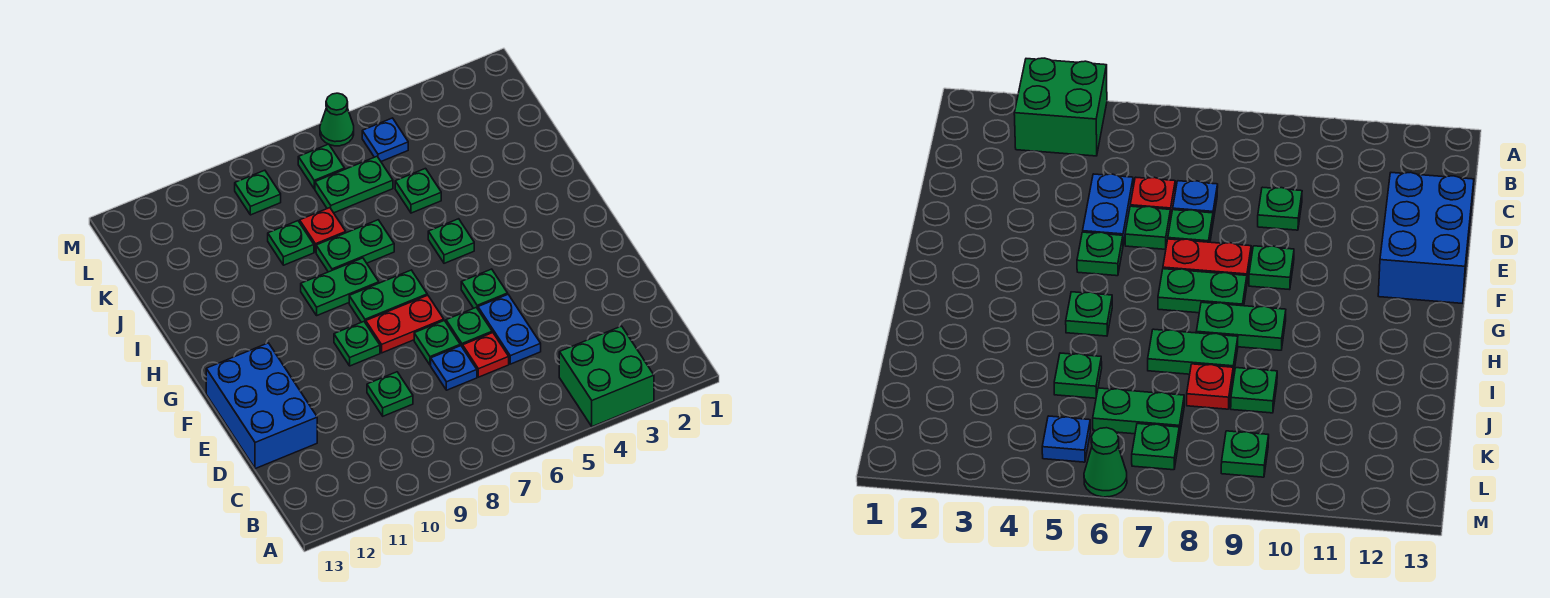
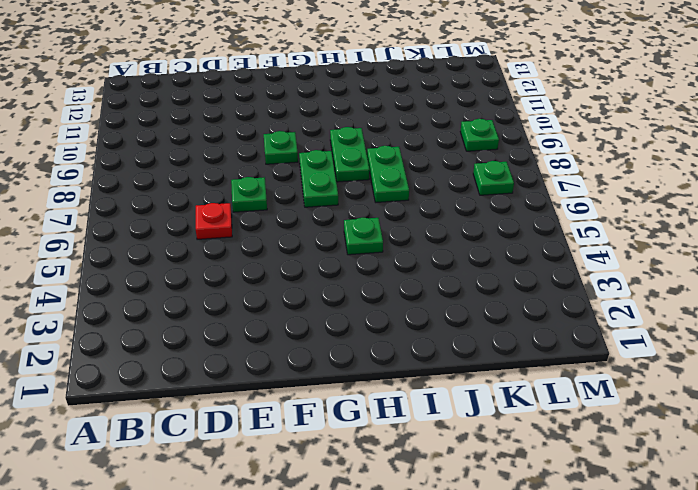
none -> green 2x2 brick [559,326,654,427]
none -> blue 1x2 plate [478,295,541,364]
none -> blue 1x1 plate [431,346,477,390]

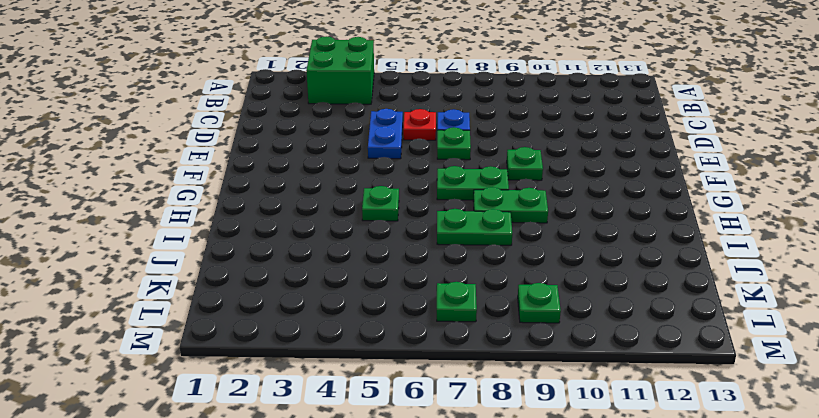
none -> green 1x1 plate [367,372,413,416]
none -> blue 2x3 brick [206,343,317,469]
none -> green 1x1 plate [446,308,492,347]

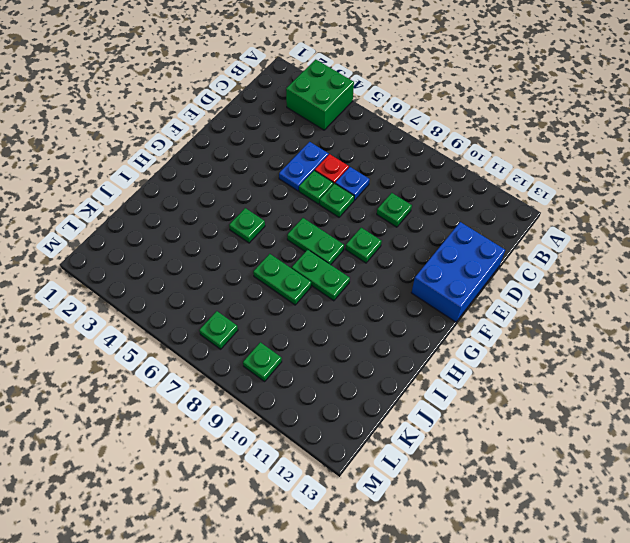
none -> green 1x1 plate [461,269,508,309]
none -> red 1x2 plate [366,295,444,353]
none -> green 1x1 plate [395,169,441,213]

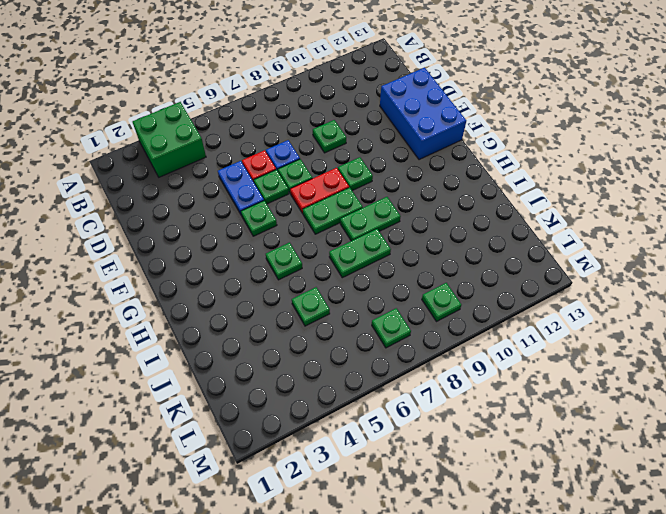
none -> red 1x1 plate [300,208,346,252]
none -> green 1x1 plate [268,221,314,265]
none -> green 1x2 plate [315,156,393,213]

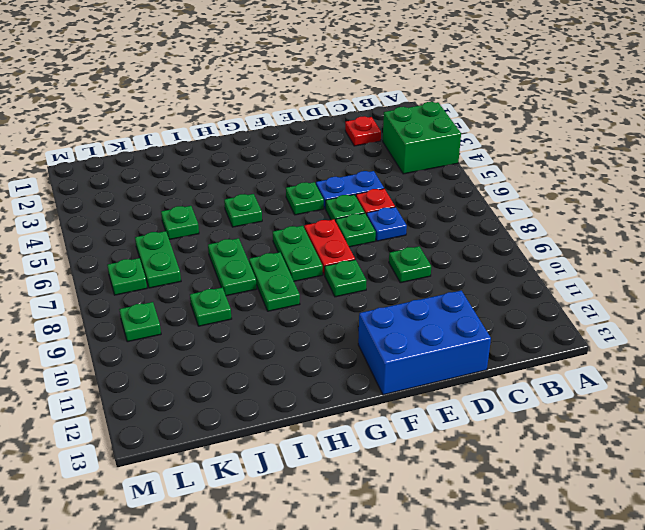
red 1x1 plate [345,116,381,146] -> red 1x1 plate moved to [300,208,346,252]
none -> blue 1x1 plate [362,118,408,161]
none -> green 1x1 cone [320,93,354,146]

